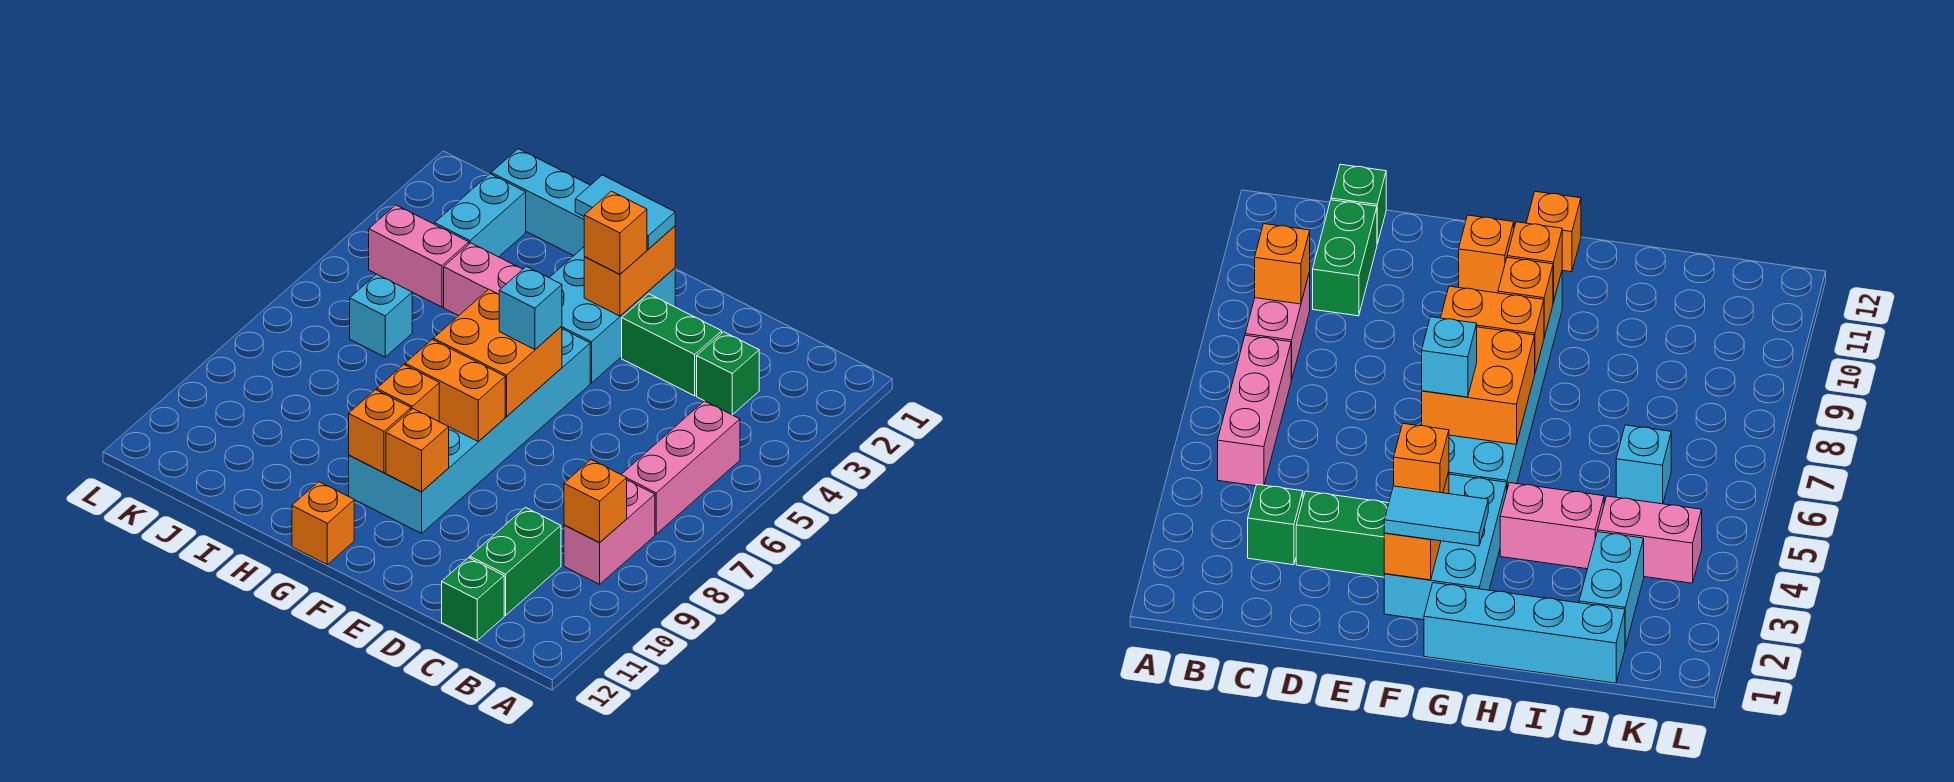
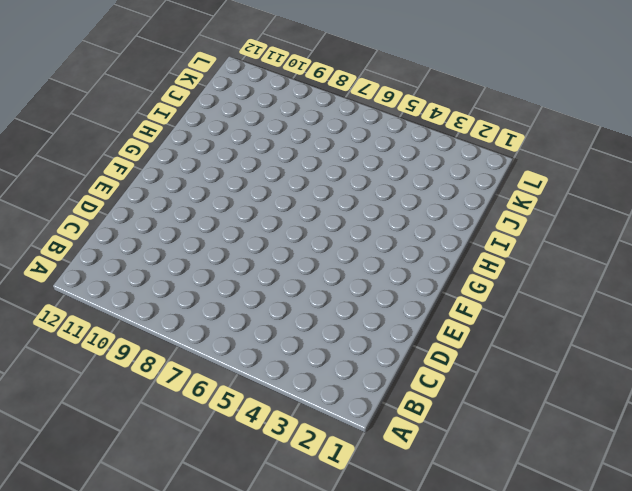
none -> pink 1x3 brick [621,401,740,534]
none -> pink 1x2 brick [564,480,655,584]
none -> green 1x1 brick [697,332,759,415]

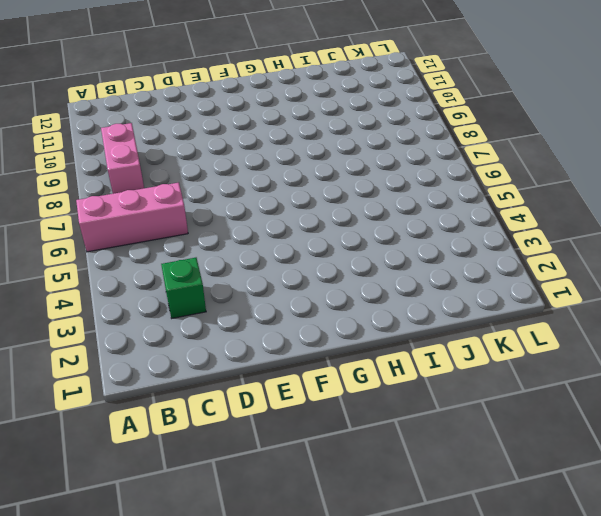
pink 1x3 brick [76,183,188,252] -> pink 1x3 brick turned to [621,401,740,534]
none -> green 1x2 brick [470,507,561,616]
none -> green 1x1 brick [442,558,504,641]
none -> green 1x2 brick [622,294,722,396]

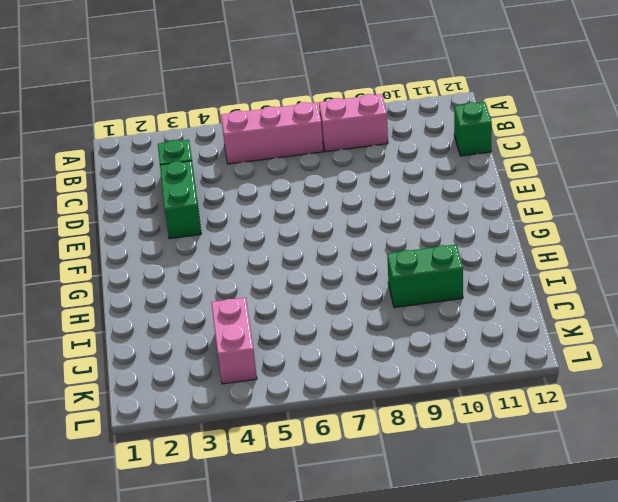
green 1x2 brick [387,244,463,308] -> green 1x2 brick moved to [470,507,561,616]
none -> cyan 2x3 brick [549,247,675,383]
none -> cyan 2x6 brick [349,329,590,533]
none -> cyan 1x4 brick [491,149,590,256]

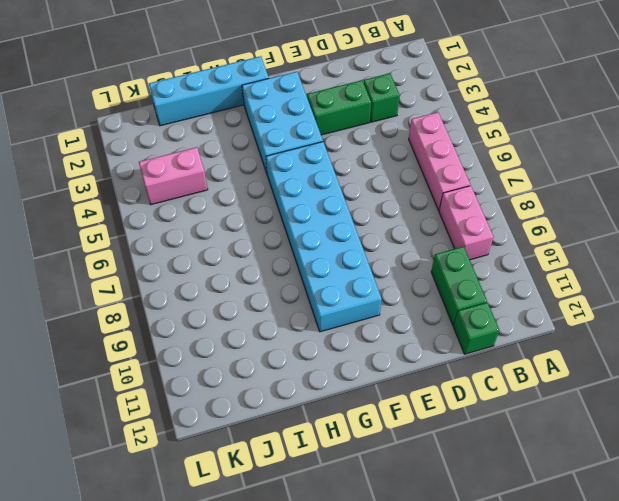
none -> orange 1x1 brick [292,482,354,565]
none -> pink 1x2 brick [444,243,523,316]
none -> cyan 1x2 brick [435,174,526,257]

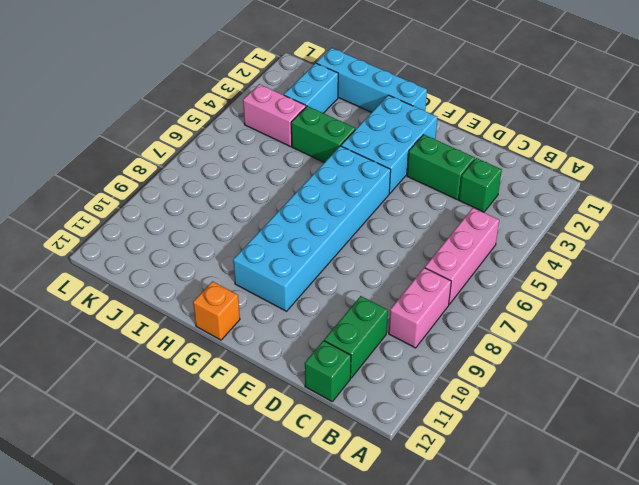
green 1x2 brick [291,106,355,163] -> pink 1x2 brick [444,243,523,316]
none -> cyan 1x1 brick [350,274,412,357]
none -> orange 1x1 brick [564,460,627,543]
none -> orange 1x2 brick [584,226,675,316]

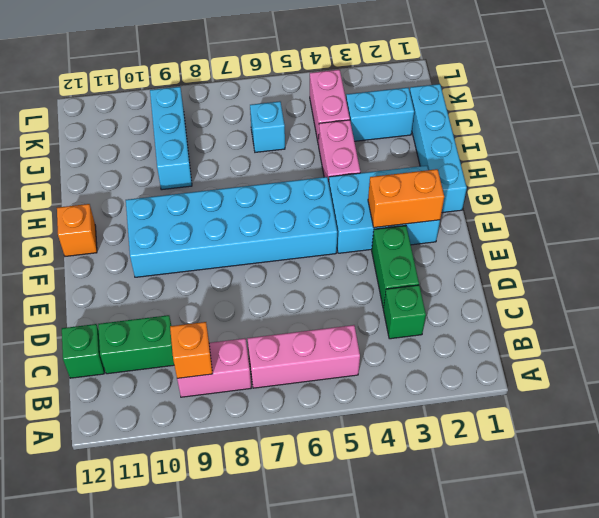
cyan 1x3 brick [150,87,192,190] -> none
none -> orange 2x2 brick [434,289,562,416]
none -> orange 1x2 brick [405,340,505,442]
none -> orange 1x1 brick [386,409,449,492]

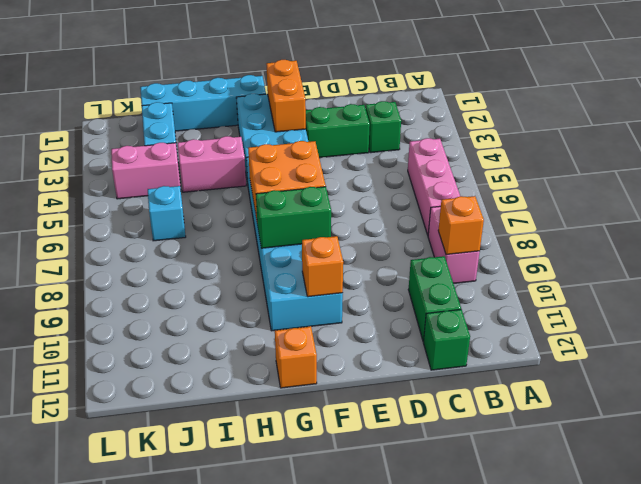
green 1x2 brick [256,187,331,248] -> orange 1x2 brick [405,340,505,442]
none -> orange 1x1 brick [377,365,439,422]
none -> orange 1x1 brick [349,390,411,473]
none -> cyan 1x2 tile [575,175,675,249]

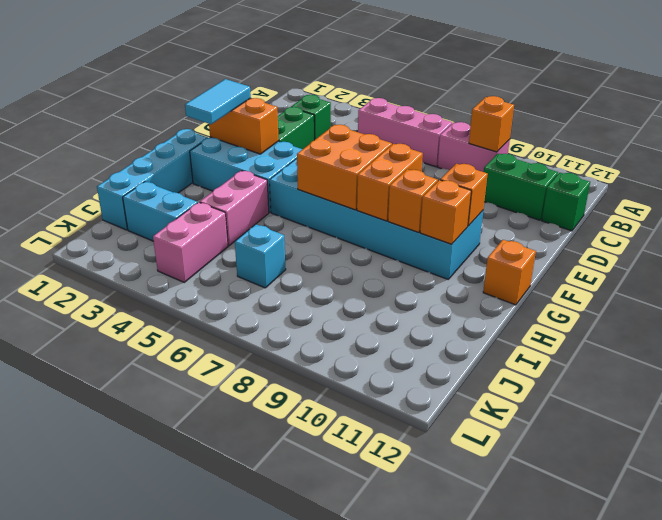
none -> orange 1x1 brick [584,191,647,274]
none -> cyan 1x1 brick [499,266,562,349]

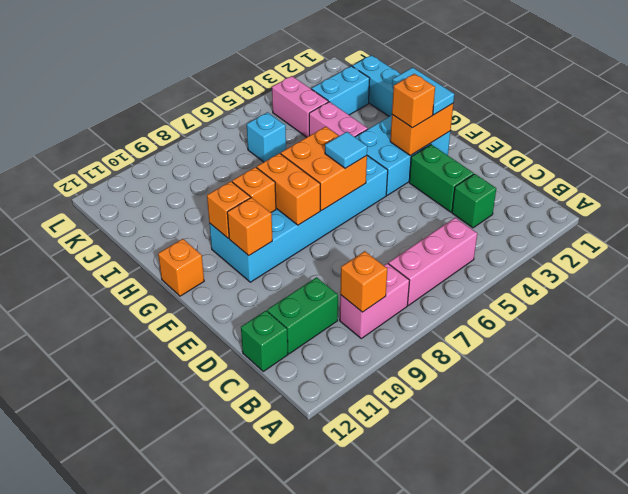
cyan 1x1 tile [325,132,367,168] -> cyan 1x1 brick [499,266,562,349]

